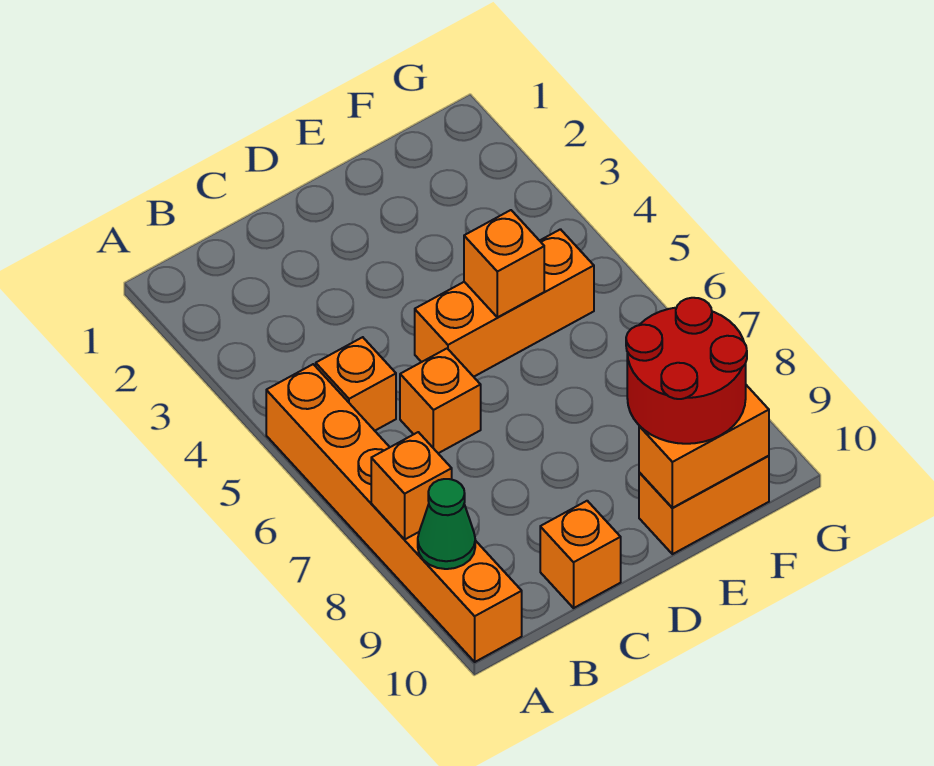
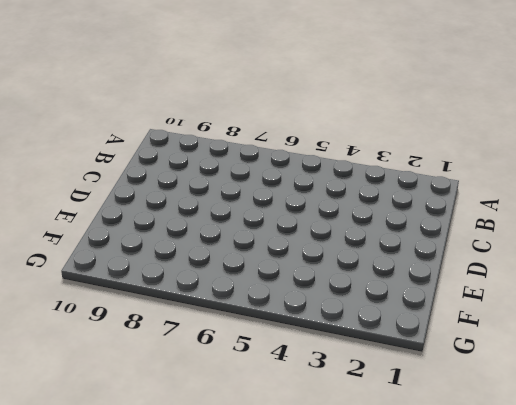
none -> orange 1x6 brick [266,364,522,662]
none -> orange 1x1 brick [316,337,396,431]

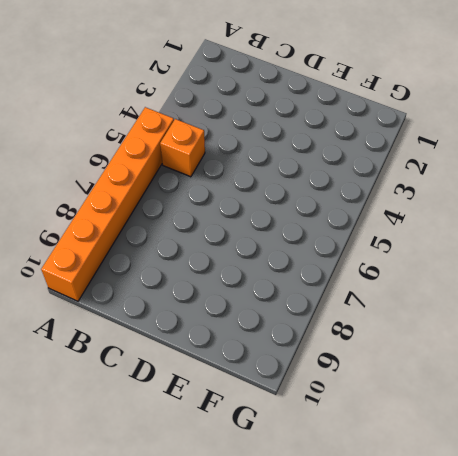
none -> orange 1x1 brick [400,349,481,453]
none -> orange 1x1 brick [540,501,621,608]

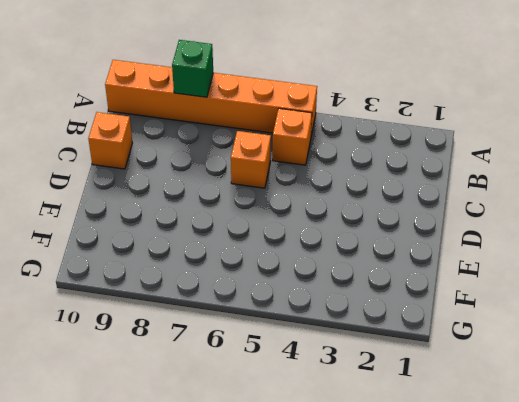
green 1x1 brick [172,40,213,97] -> orange 1x1 brick [371,432,452,540]
none -> orange 1x3 brick [415,229,594,377]
none -> orange 1x2 brick [639,456,769,554]

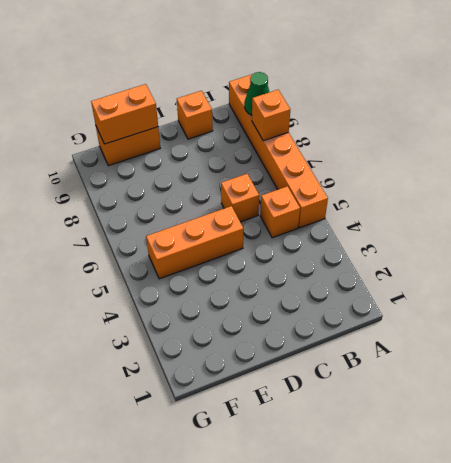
none -> orange 1x1 brick [464,210,544,317]
none -> red 2x2 round brick [626,298,747,444]

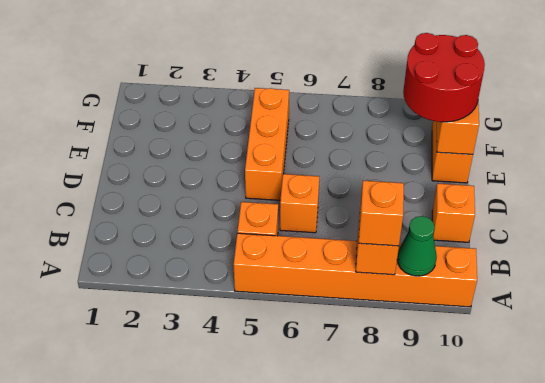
orange 1x1 brick [359,181,404,246] -> orange 1x1 brick moved to [464,210,544,317]

